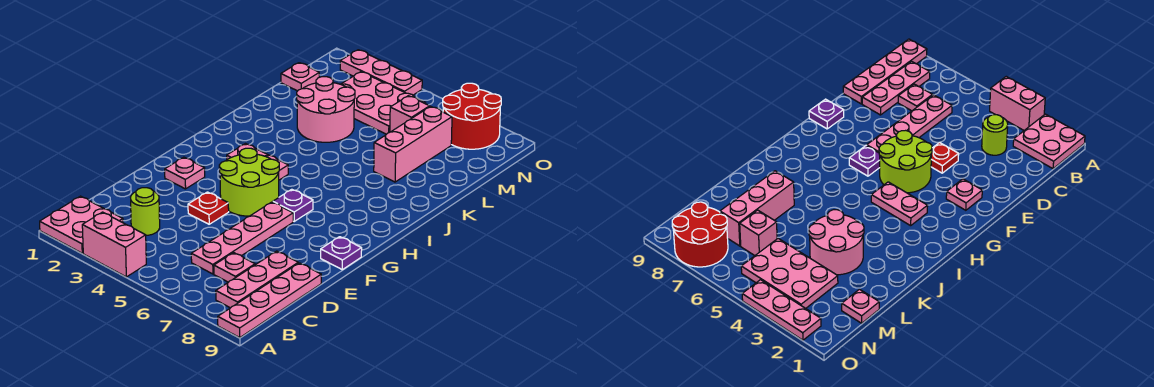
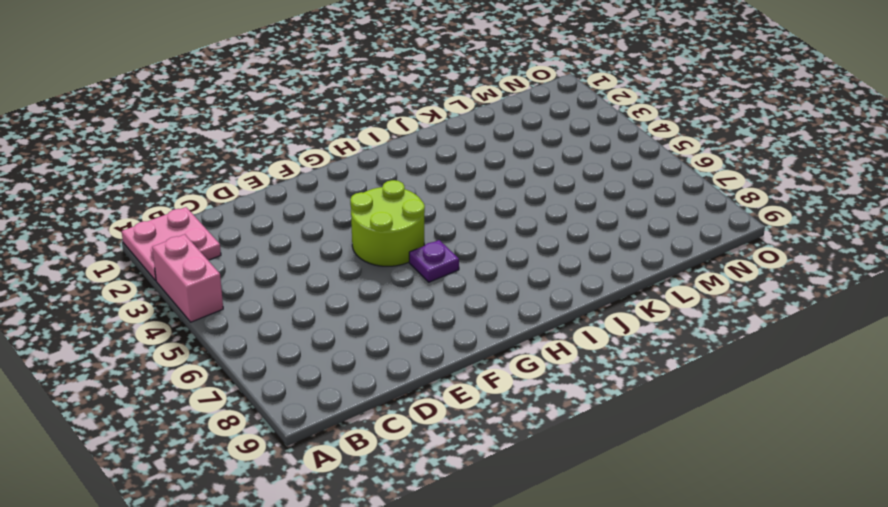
none -> pink 1x4 plate [218,263,321,338]
none -> pink 1x3 plate [216,251,298,308]
none -> lime 1x1 round brick [131,188,160,235]

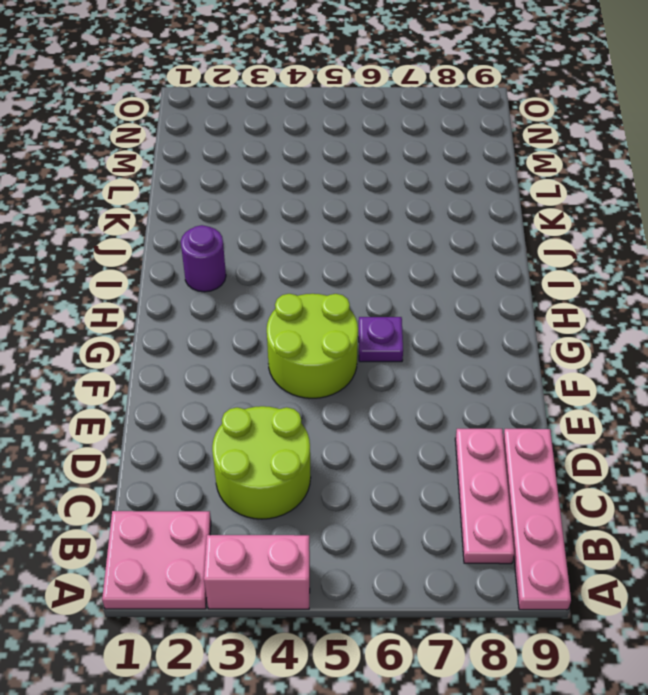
lime 2x2 round brick [212,406,311,519] -> lime 1x1 round brick [131,188,160,235]
purple 1x1 round brick [181,225,226,292] -> none
none -> pink 1x4 plate [191,202,293,274]
none -> pink 1x1 plate [214,253,255,282]
none -> red 1x1 plate [188,192,229,224]

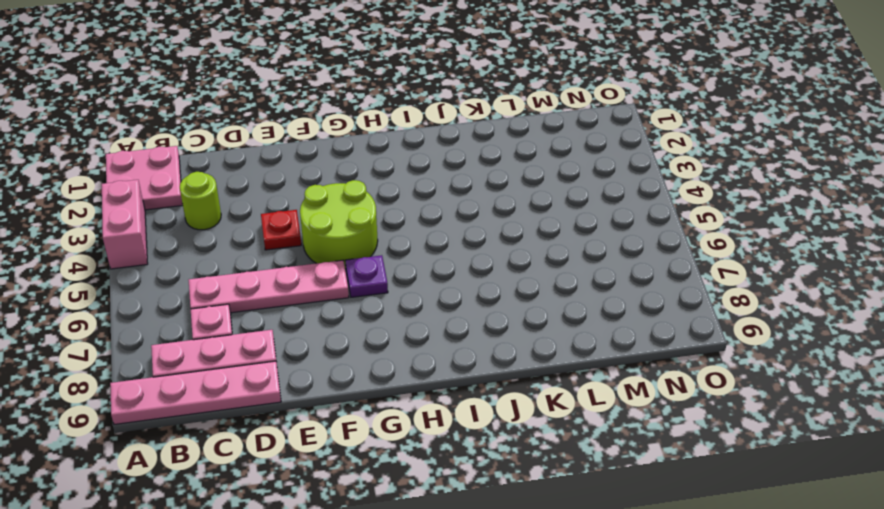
none -> pink 1x1 plate [165,157,205,189]
none -> purple 1x1 plate [321,237,362,270]
none -> pink 1x2 plate [227,144,288,180]

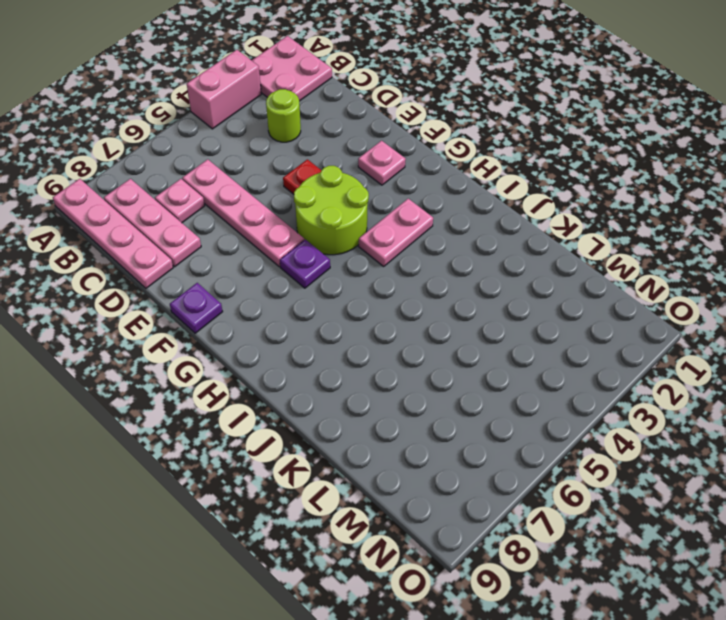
none -> pink 2x2 round brick [297,77,355,142]
none -> pink 1x3 brick [374,106,452,182]
none -> pink 1x1 plate [281,63,319,91]

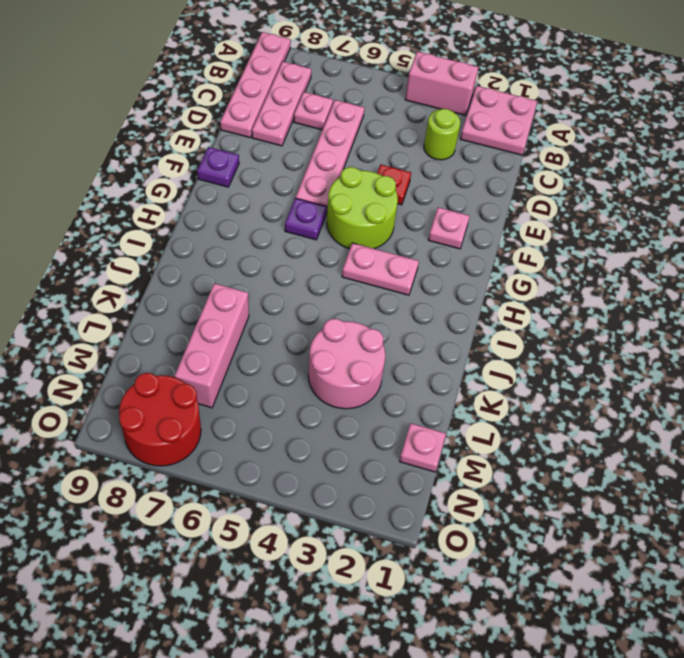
none -> pink 2x3 plate [341,72,426,134]
none -> pink 1x1 brick [390,96,430,132]
none -> pink 1x3 plate [340,50,422,95]

